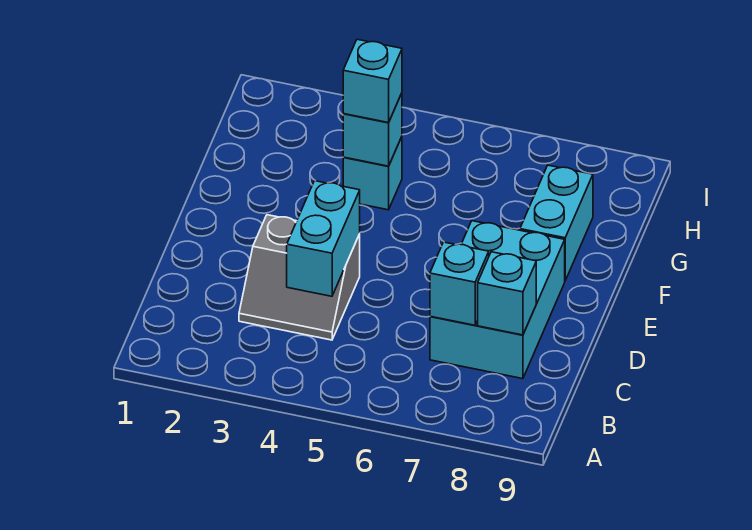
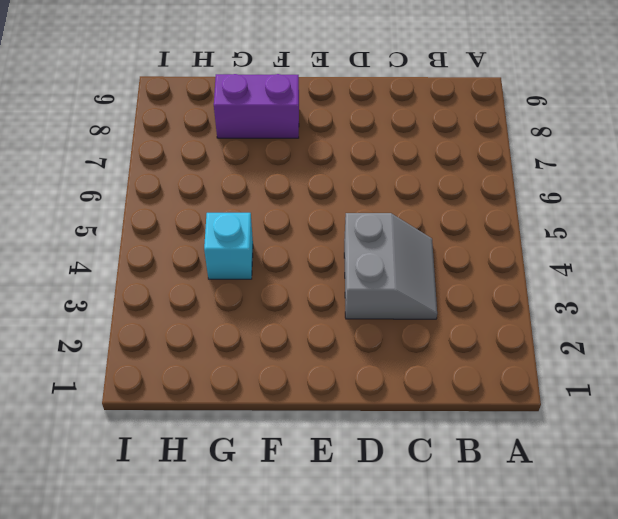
purple 1x2 brick [214,74,299,138] -> cyan 1x2 brick [520,165,593,280]
none -> cyan 2x3 brick [430,221,565,379]
none -> cyan 1x2 brick [287,181,360,296]

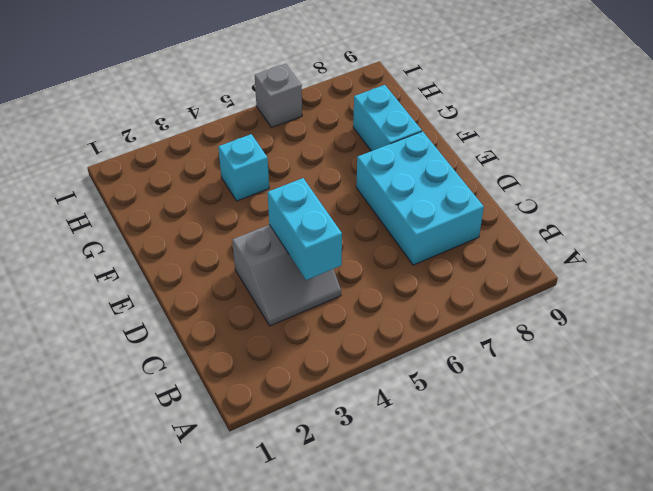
grey 1x1 brick [255,64,302,128] -> none
none -> cyan 1x1 brick [430,242,489,325]
none -> cyan 1x1 brick [478,252,536,335]

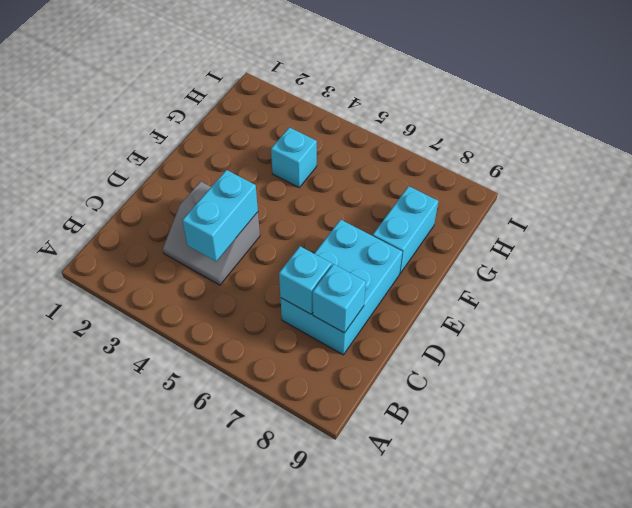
none -> cyan 1x1 brick [343,93,402,166]
none -> cyan 1x1 brick [343,39,402,123]

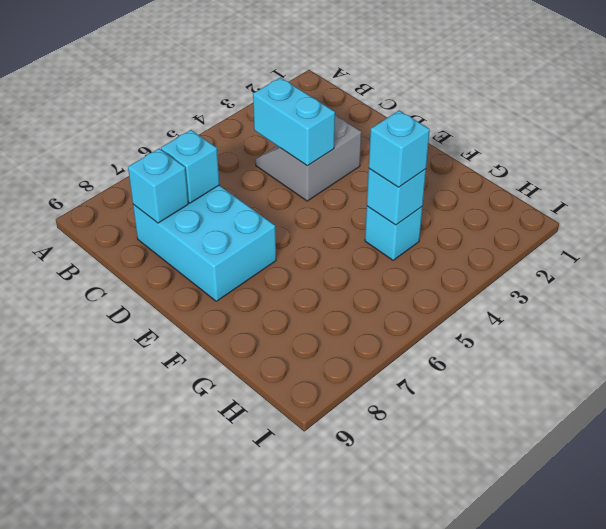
none -> cyan 1x2 brick [520,165,593,280]

